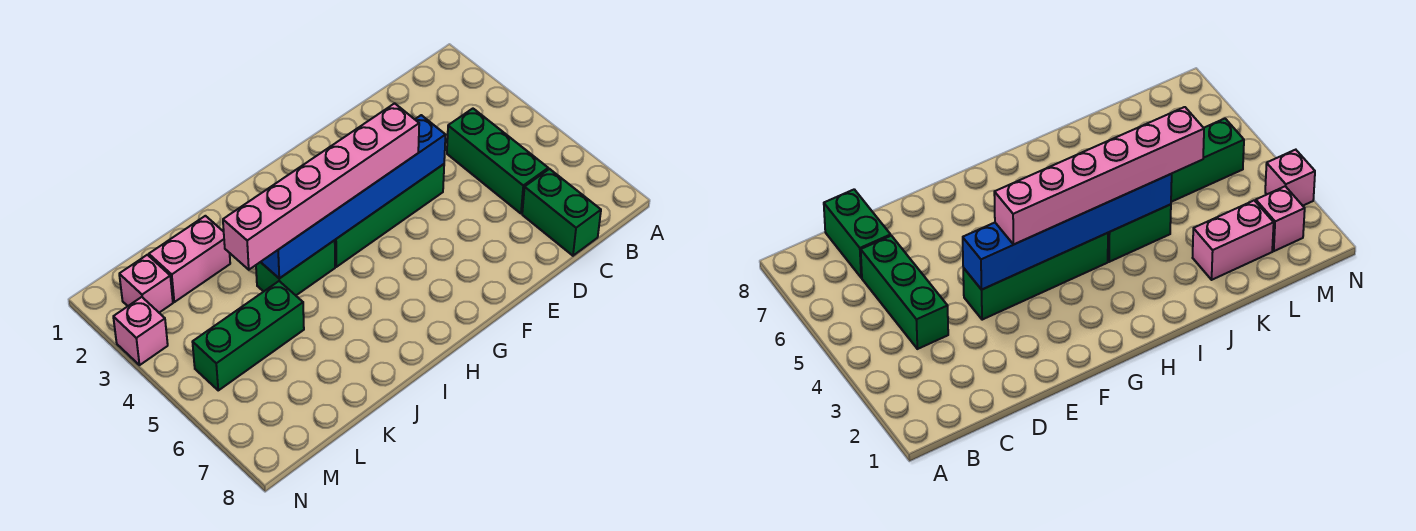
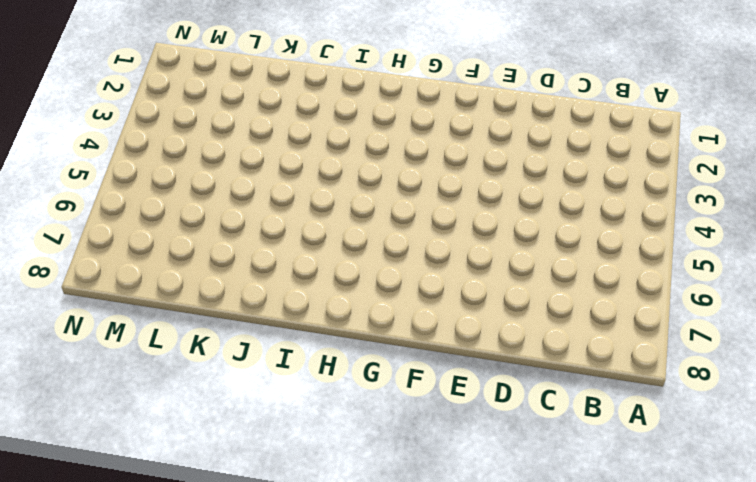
none -> green 1x3 brick [447,109,548,214]
none -> green 1x2 brick [522,169,601,256]

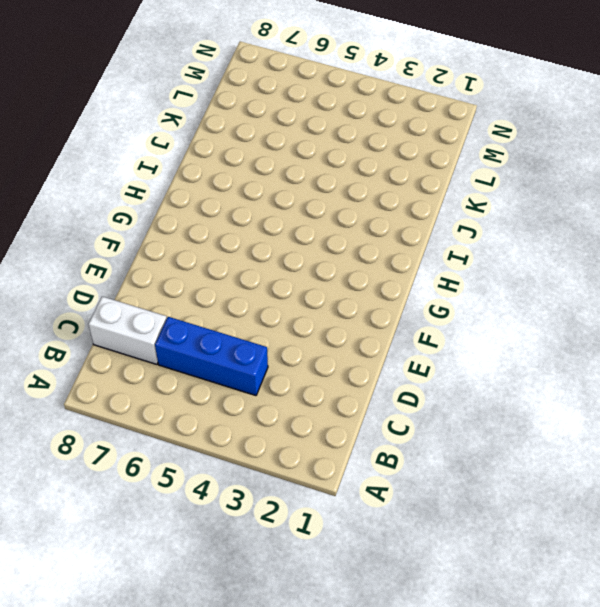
blue 1x3 brick [155,317,268,396] -> green 1x3 brick [447,109,548,214]
white 1x2 brick [88,296,167,364] -> green 1x2 brick [522,169,601,256]
none -> green 1x4 brick [335,164,444,267]
none -> green 1x2 brick [256,240,335,295]

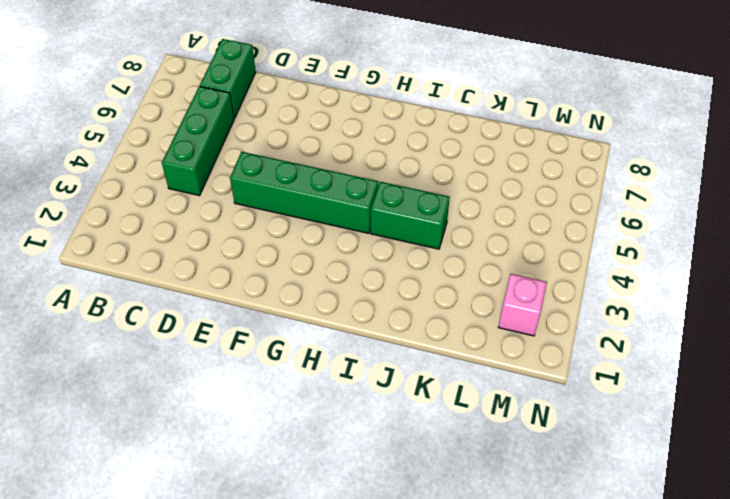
none -> pink 1x2 brick [149,216,230,302]
none -> green 1x3 brick [193,281,304,390]

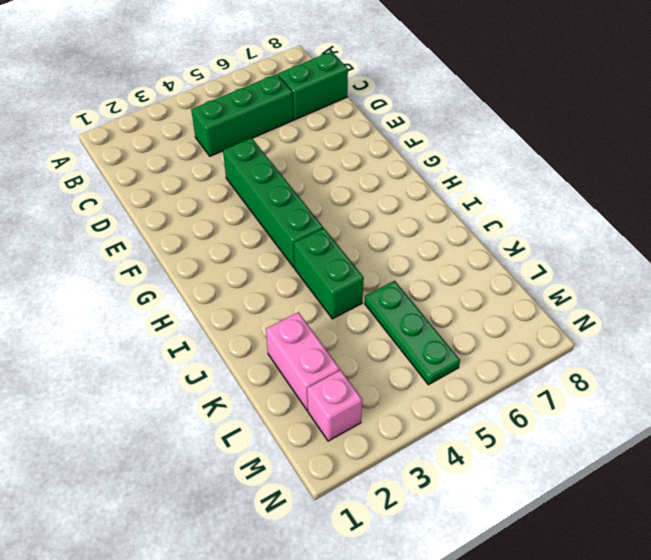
green 1x3 plate [365,281,460,385] -> green 1x3 brick [193,281,304,390]
none -> pink 1x1 brick [113,297,168,365]
none -> blue 1x6 brick [261,115,445,278]

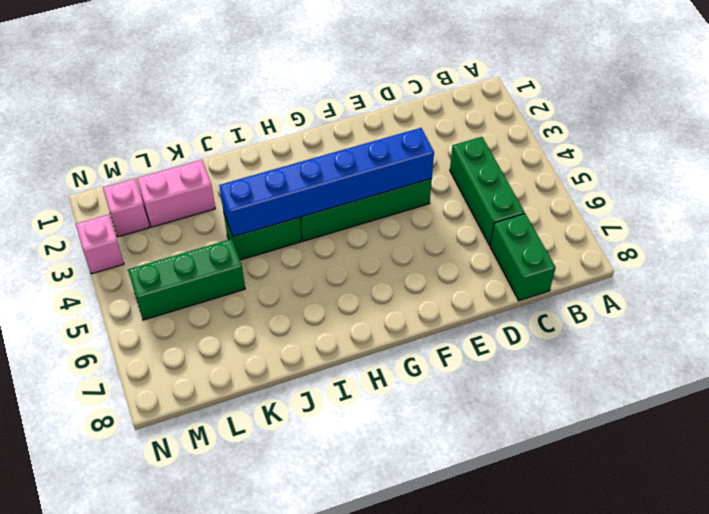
none -> pink 1x6 brick [223,103,419,270]

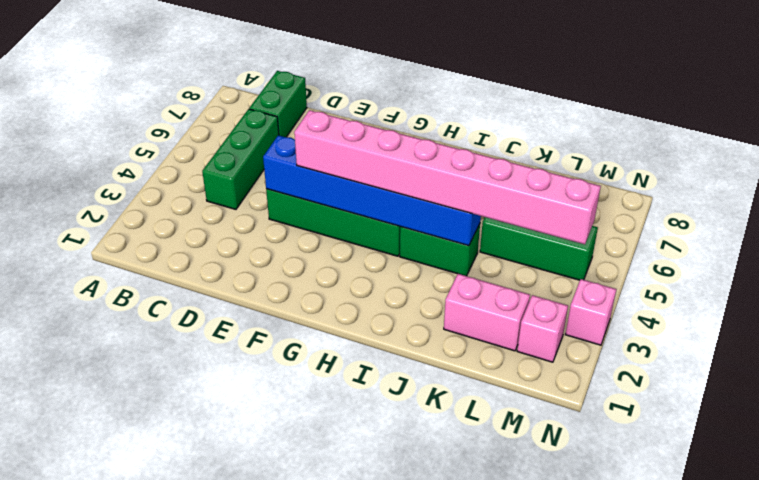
pink 1x8 brick [294,110,601,244] -> pink 1x6 brick [223,103,419,270]

